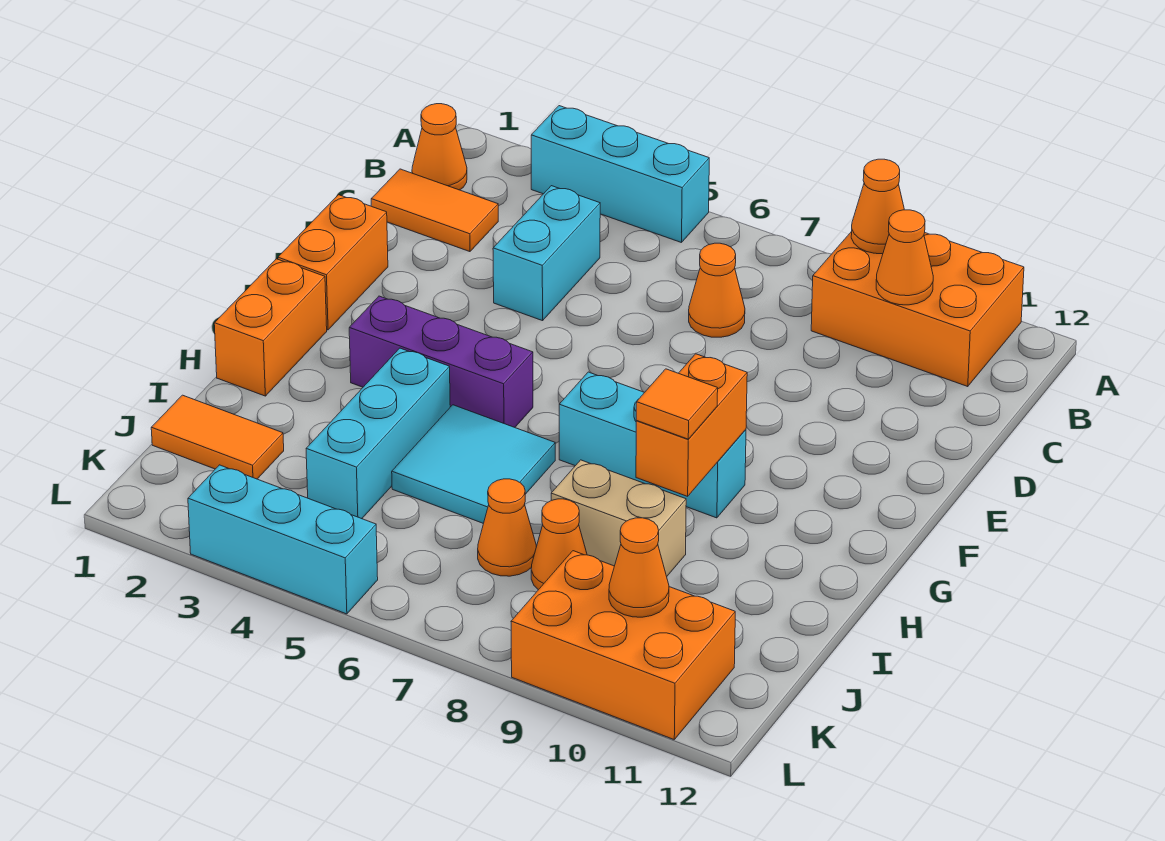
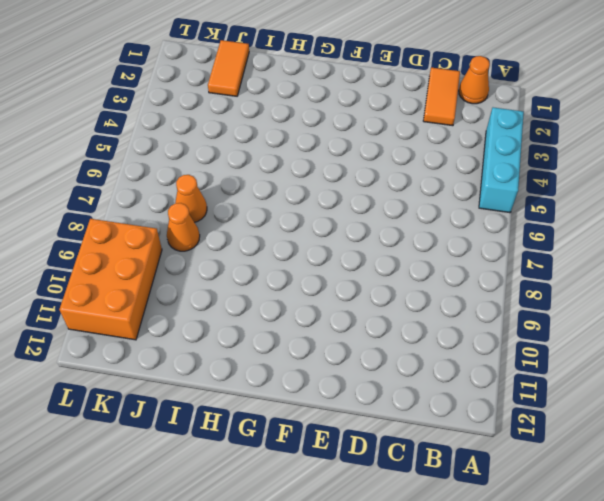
none -> orange 2x3 brick [811,231,1024,386]
none -> cyan 1x2 brick [493,186,600,321]
none -> orange 1x1 cone [689,243,745,337]

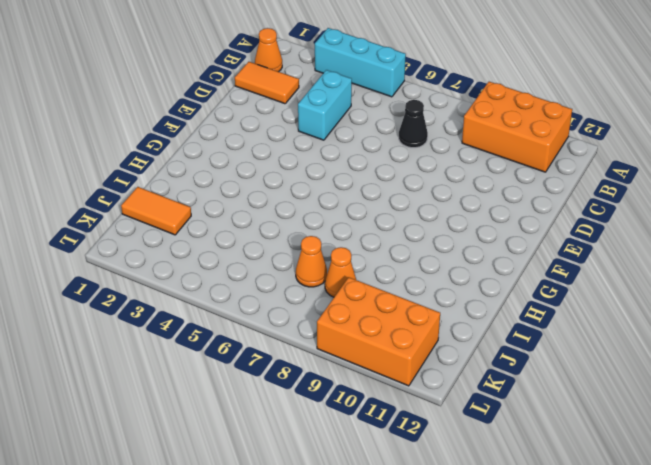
black 1x1 cone [399,100,428,148] -> orange 1x1 cone [689,243,745,337]
none -> orange 1x2 brick [278,195,388,330]
none -> orange 1x2 brick [214,259,327,396]
none -> purple 1x3 brick [349,296,533,427]

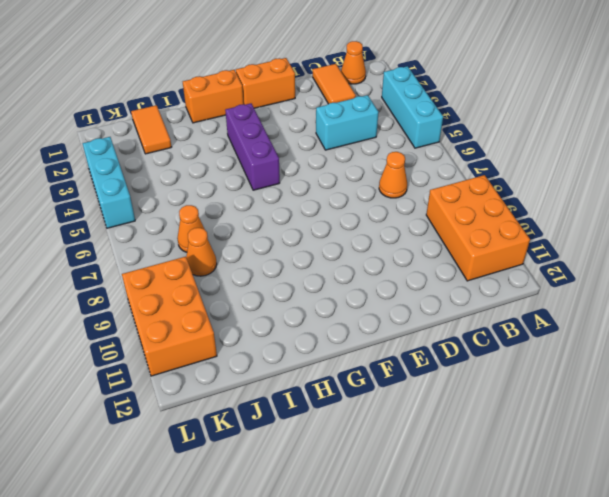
none -> cyan 1x3 brick [559,372,746,518]
none -> cyan 1x3 brick [306,348,450,519]
none -> cyan 2x2 tile [392,405,555,523]

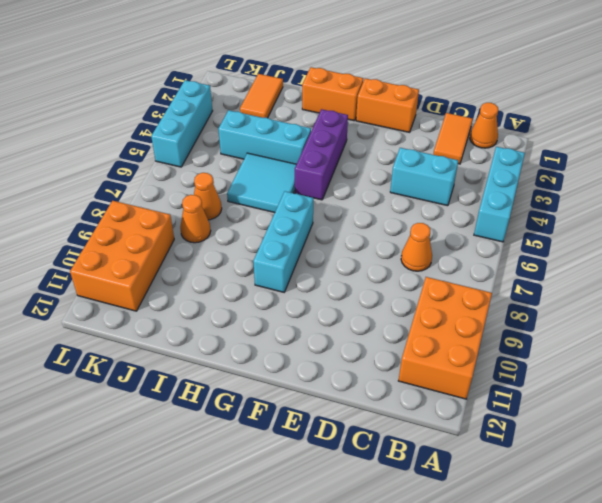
none -> tan 1x2 brick [551,460,686,576]
none -> orange 1x1 cone [851,159,904,254]
none -> orange 1x1 cone [876,210,933,305]

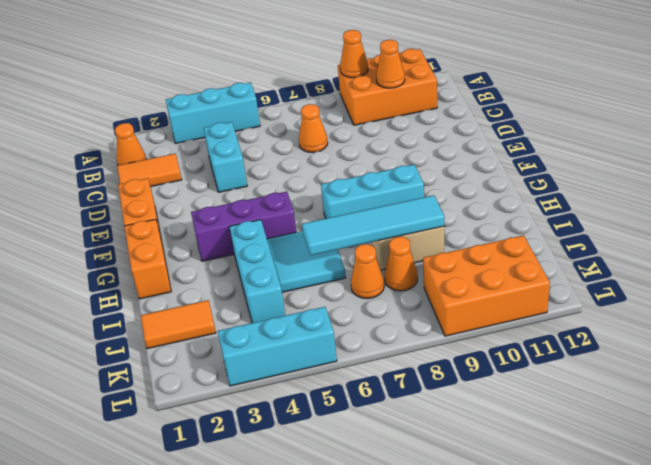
cyan 1x4 tile [302,195,444,255] -> none
none -> orange 1x2 brick [636,354,747,496]
none -> orange 1x1 cone [609,518,669,617]
none -> orange 1x1 tile [636,369,718,439]

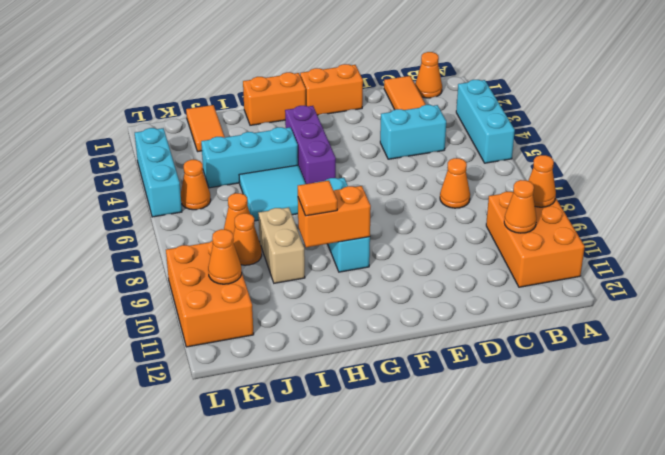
orange 1x1 cone [181,160,211,210] -> none

